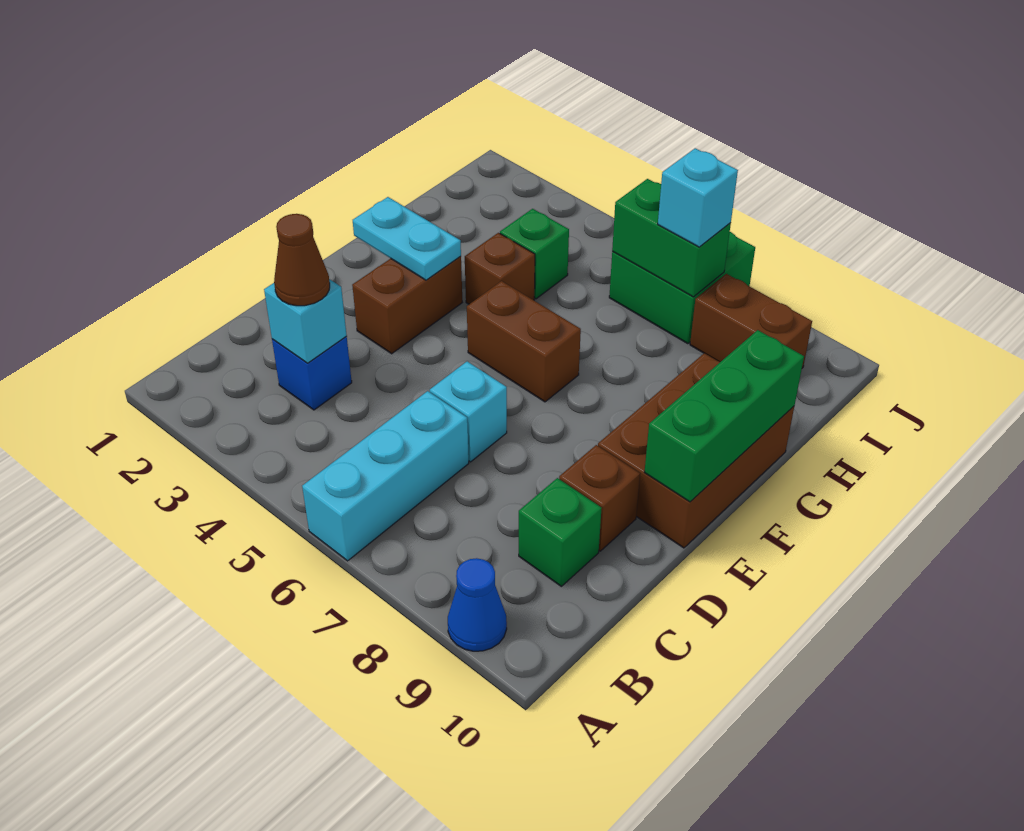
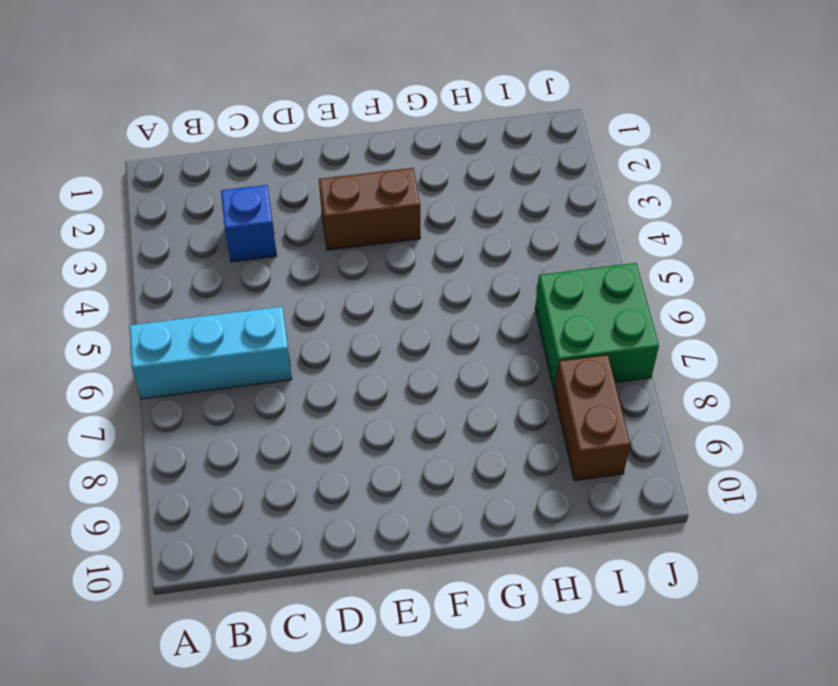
none -> blue 1x1 cone [448,558,507,651]
none -> green 1x1 brick [519,478,602,586]
none -> cyan 1x1 brick [430,361,507,462]

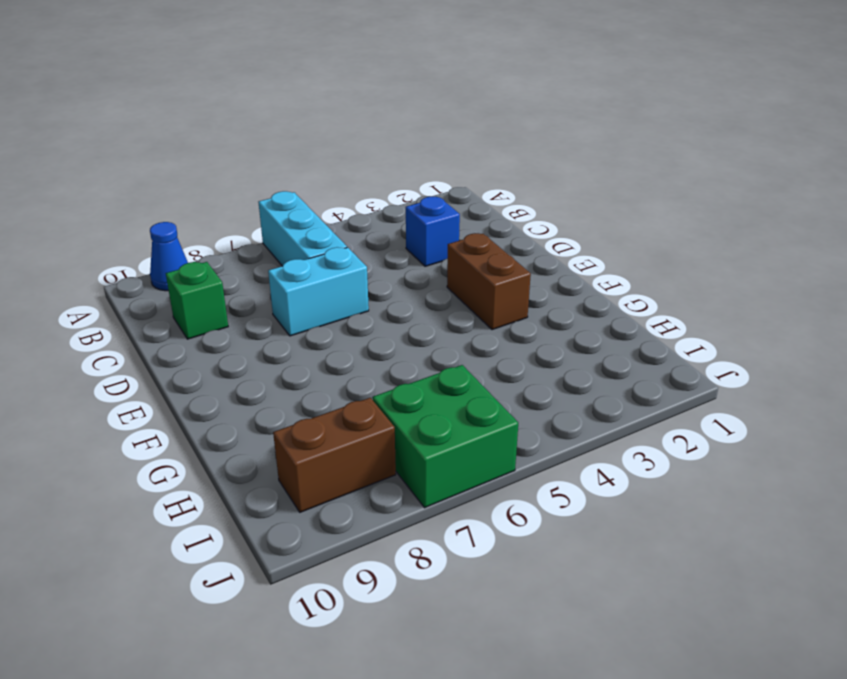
cyan 1x2 brick [268,247,369,336] -> cyan 1x1 brick [430,361,507,462]
none -> brown 1x1 brick [559,445,640,551]
none -> brown 2x3 brick [598,353,794,548]
none -> brown 1x2 brick [467,281,581,402]

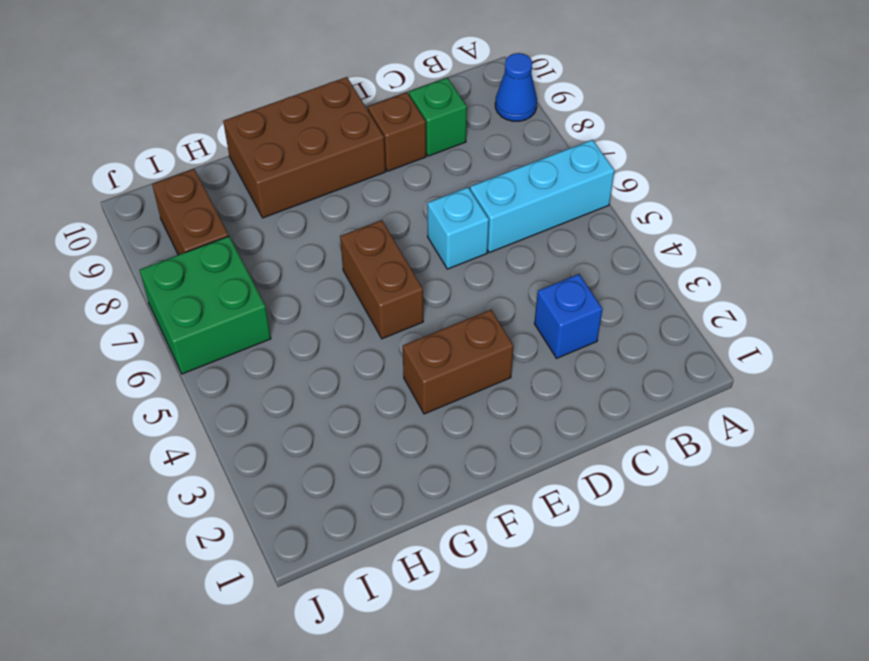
none -> brown 1x1 brick [465,233,535,304]
none -> green 1x1 brick [500,209,569,299]
none -> cyan 1x1 brick [264,279,347,363]

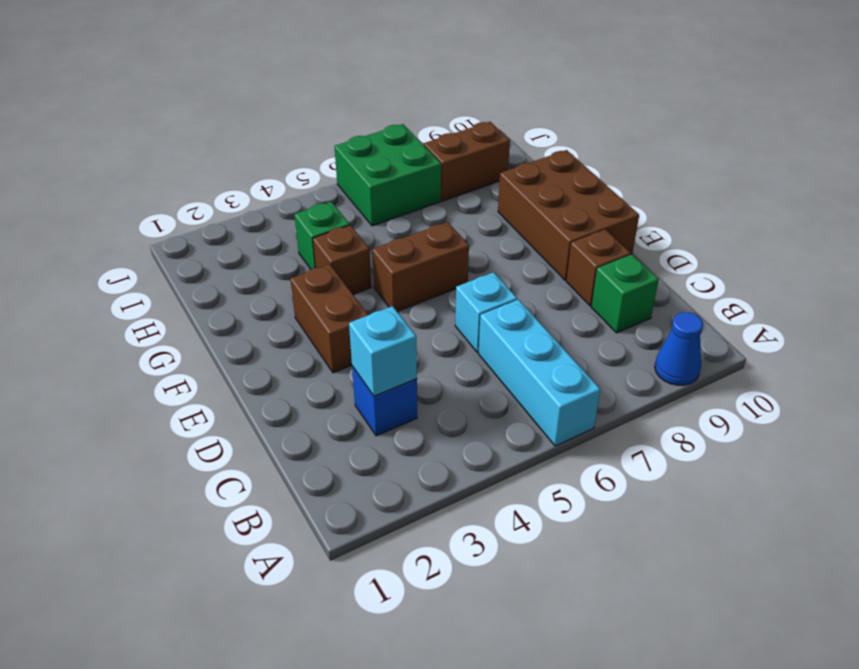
none -> green 1x3 brick [644,330,804,502]
none -> cyan 1x2 plate [353,197,461,280]
none -> green 1x2 brick [612,179,731,297]

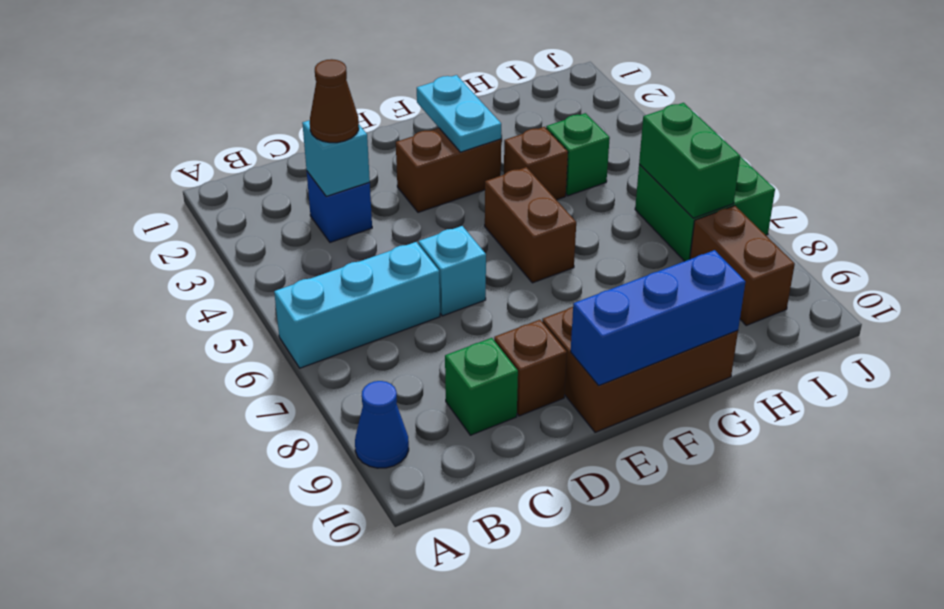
blue 1x3 brick [571,250,745,385] -> green 1x3 brick [644,330,804,502]
none -> cyan 1x1 brick [658,148,738,247]

